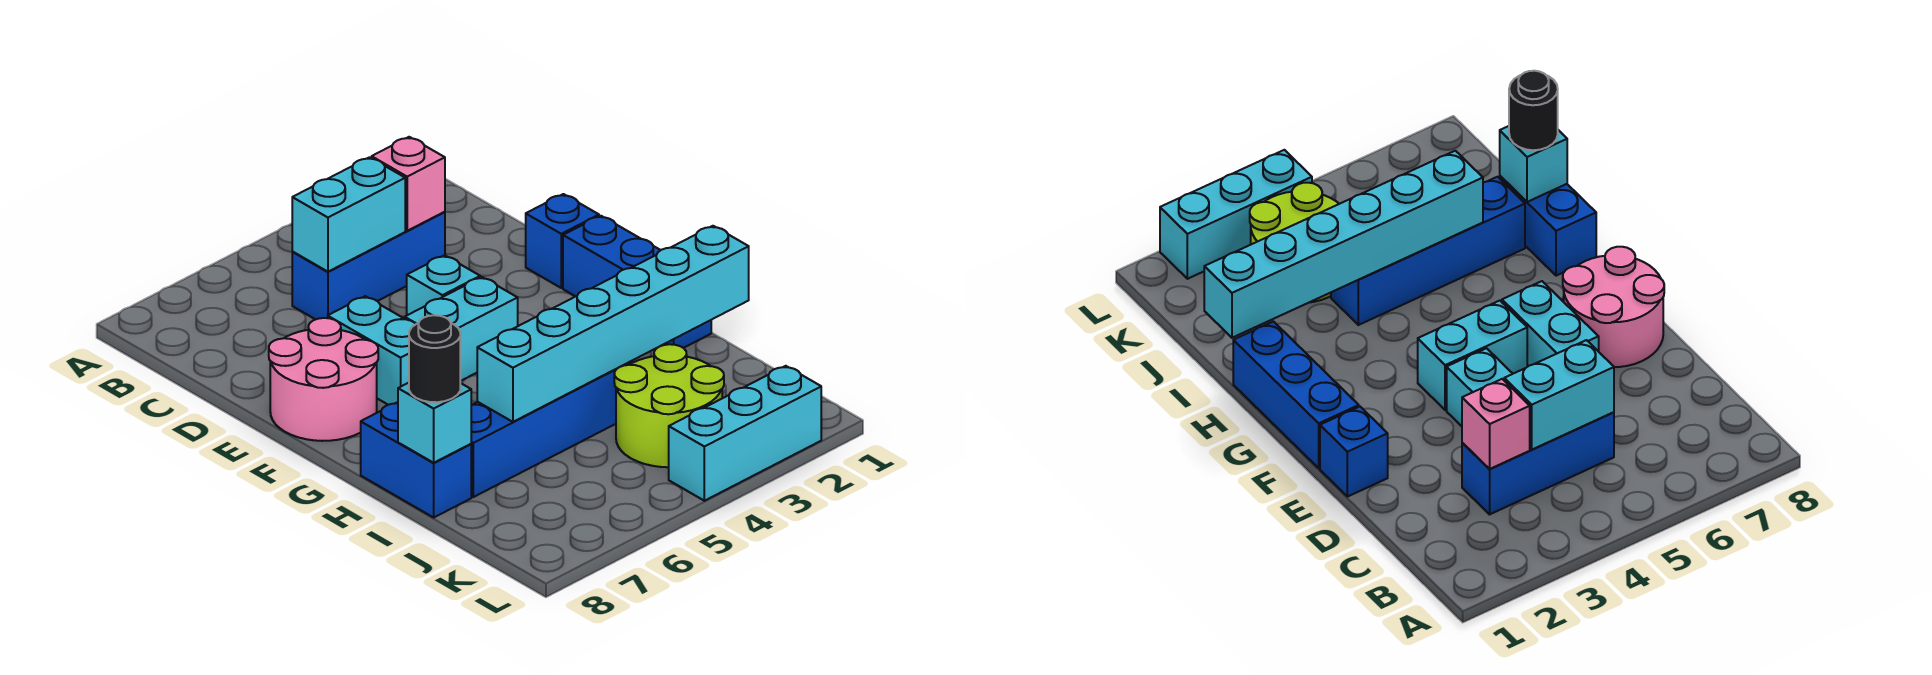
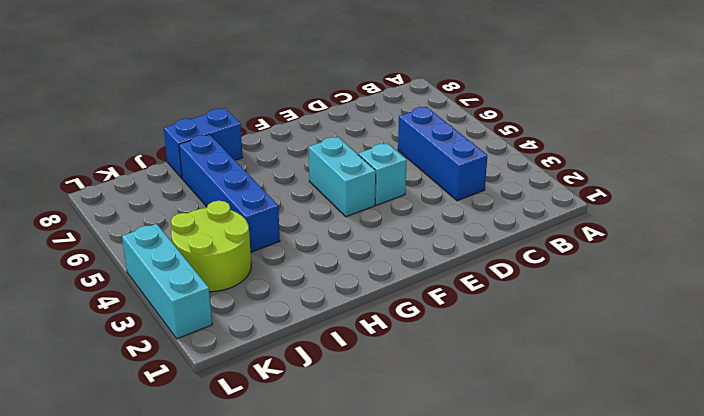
none -> blue 1x1 brick [526,194,599,288]
none -> cyan 1x2 brick [328,296,416,405]
none -> pink 2x2 round brick [269,318,378,441]

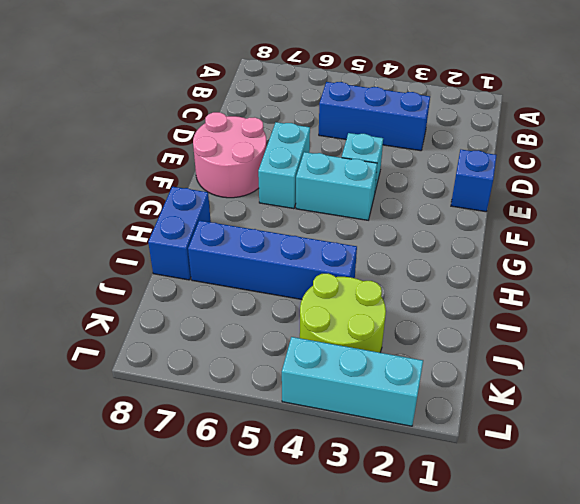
none -> blue 1x3 brick [563,216,711,348]
none -> pink 1x1 brick [372,137,445,231]
none -> cyan 1x2 brick [292,157,405,272]

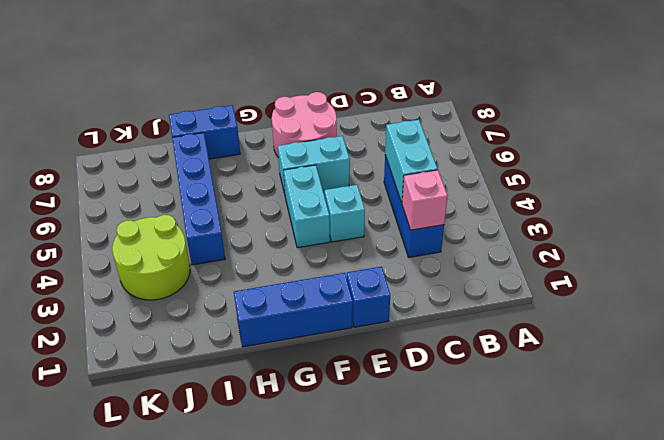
none -> cyan 1x3 brick [669,366,821,501]
none -> cyan 1x6 brick [477,226,749,422]
none -> cyan 1x1 brick [398,383,471,463]

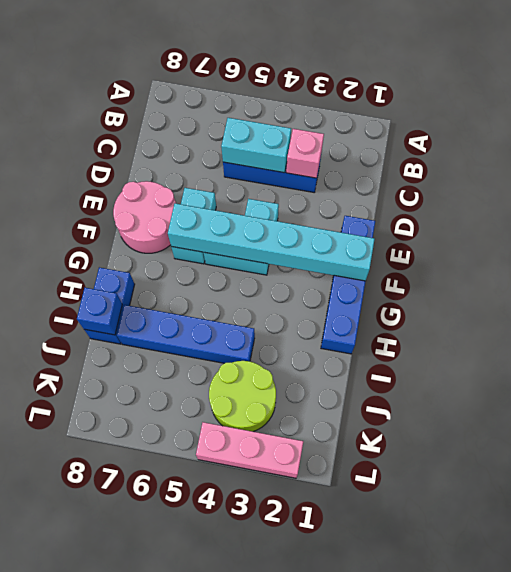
cyan 1x6 brick [168,203,375,281] -> cyan 1x6 brick moved to [477,226,749,422]
blue 1x1 brick [77,288,122,335] -> cyan 1x1 brick [398,383,471,463]
pink 1x3 brick [196,422,303,478] -> cyan 1x3 brick [669,366,821,501]
none -> black 1x1 round brick [409,315,460,402]

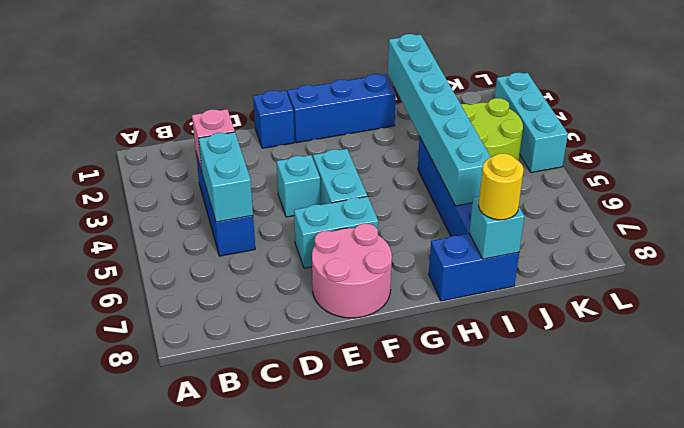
yellow 1x1 round brick [479,154,524,220] -> black 1x1 round brick [409,315,460,402]

